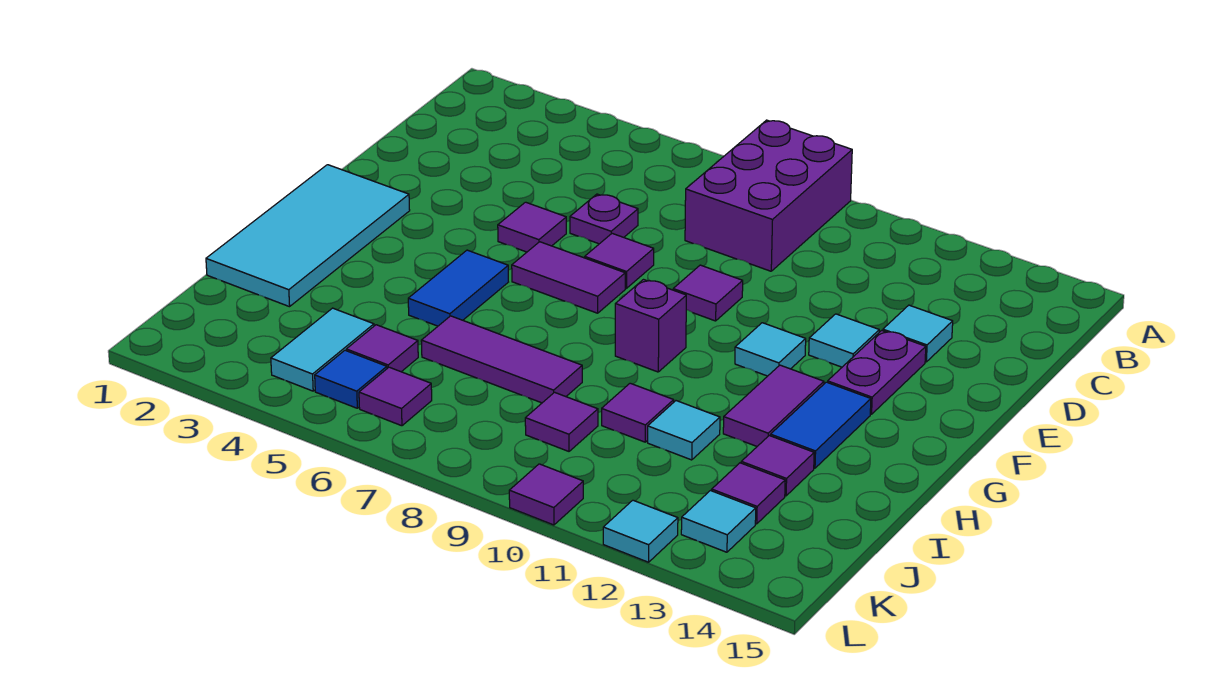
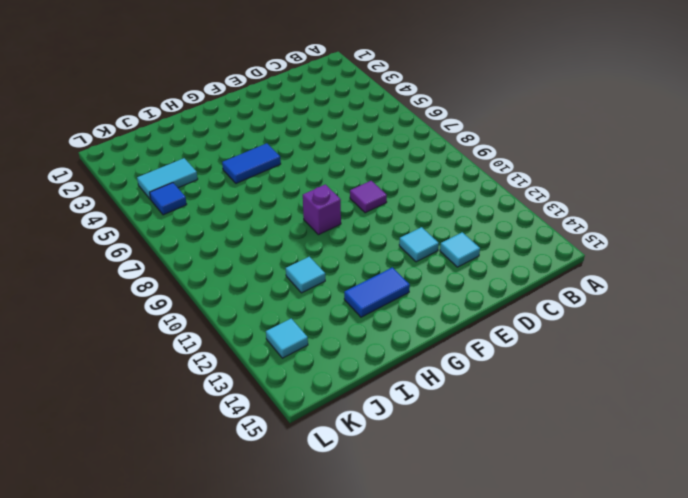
none -> purple 2x3 brick [685,120,852,271]
none -> purple 1x1 plate [570,194,638,244]
none -> purple 1x1 tile [498,202,566,252]

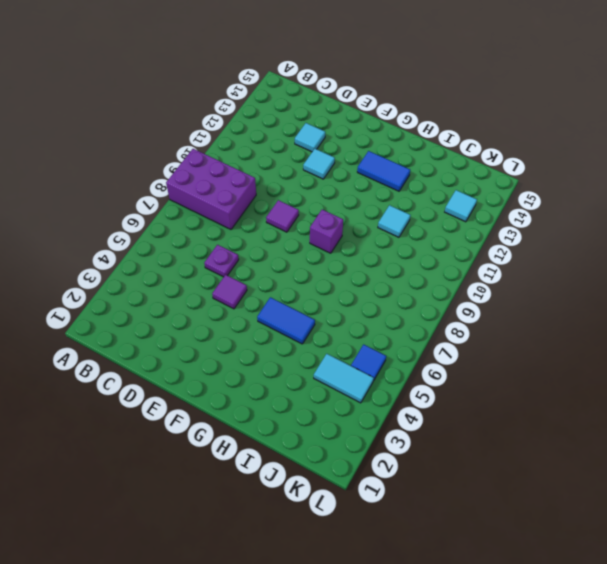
none -> purple 1x1 tile [585,233,654,288]
none -> purple 1x2 plate [828,330,926,414]
none -> cyan 2x4 tile [206,165,410,307]

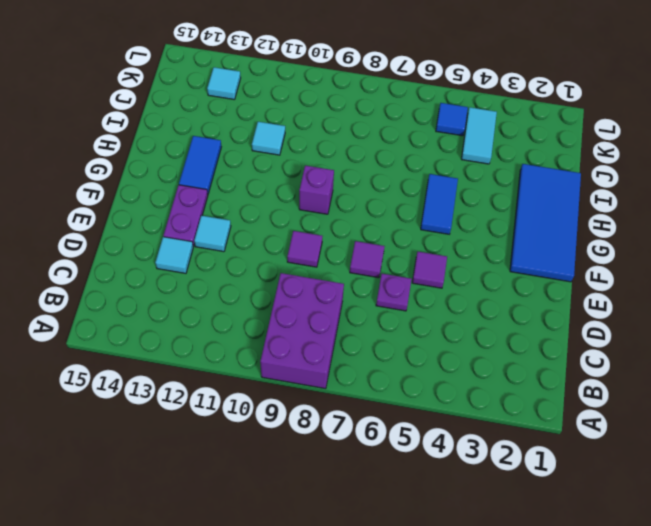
blue 2x4 tile [510,164,581,282] -> cyan 2x4 tile [206,165,410,307]
none -> purple 1x2 tile [512,242,625,313]
none -> cyan 1x1 tile [735,323,806,376]
none -> purple 1x2 tile [723,365,824,446]

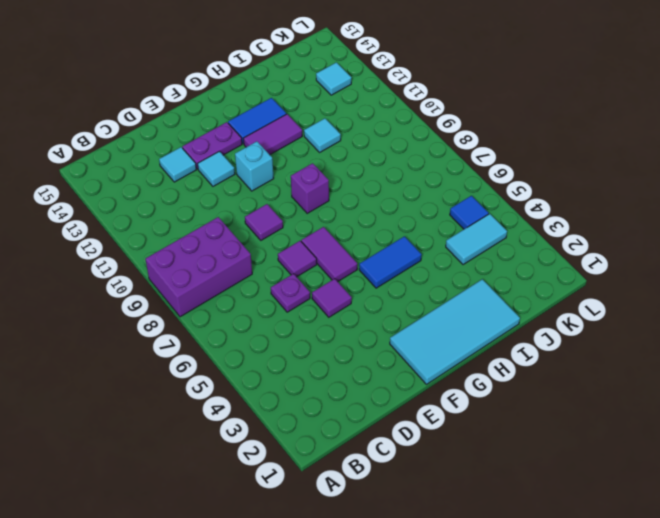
cyan 1x1 brick [235,141,274,191] -> cyan 1x1 tile [735,323,806,376]
none -> purple 1x3 tile [421,316,582,403]
none -> purple 1x1 tile [602,383,674,442]
none -> purple 1x1 tile [741,436,814,496]

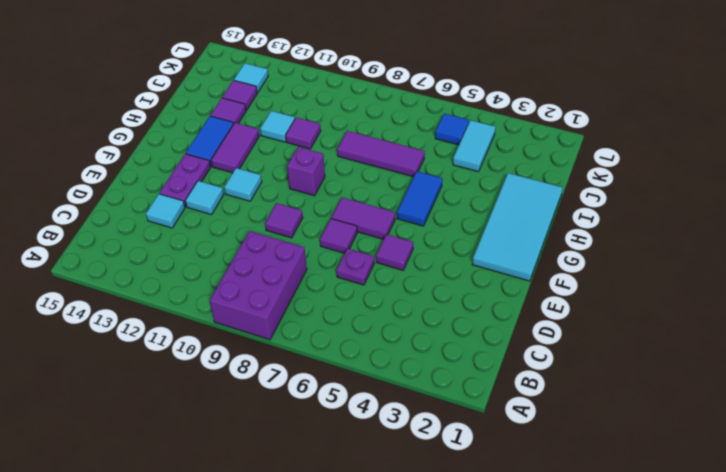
none -> purple 1x1 tile [346,325,418,372]
none -> purple 1x1 tile [525,392,598,451]
none -> purple 1x1 tile [359,367,432,426]

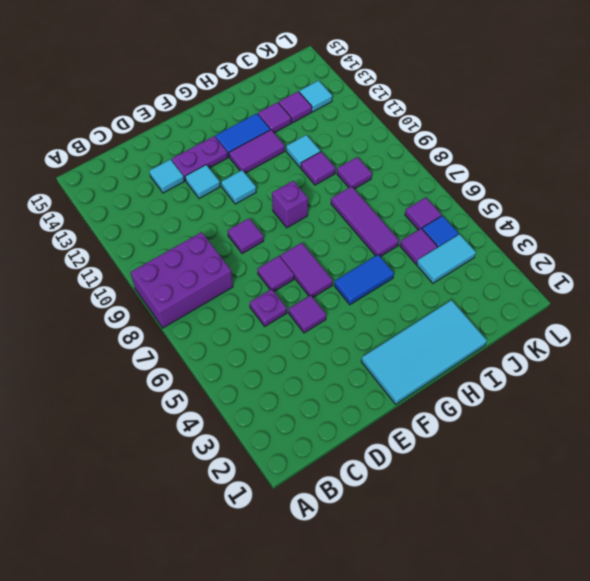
none -> purple 1x1 tile [509,464,583,525]
none -> cyan 1x1 tile [603,500,678,562]

